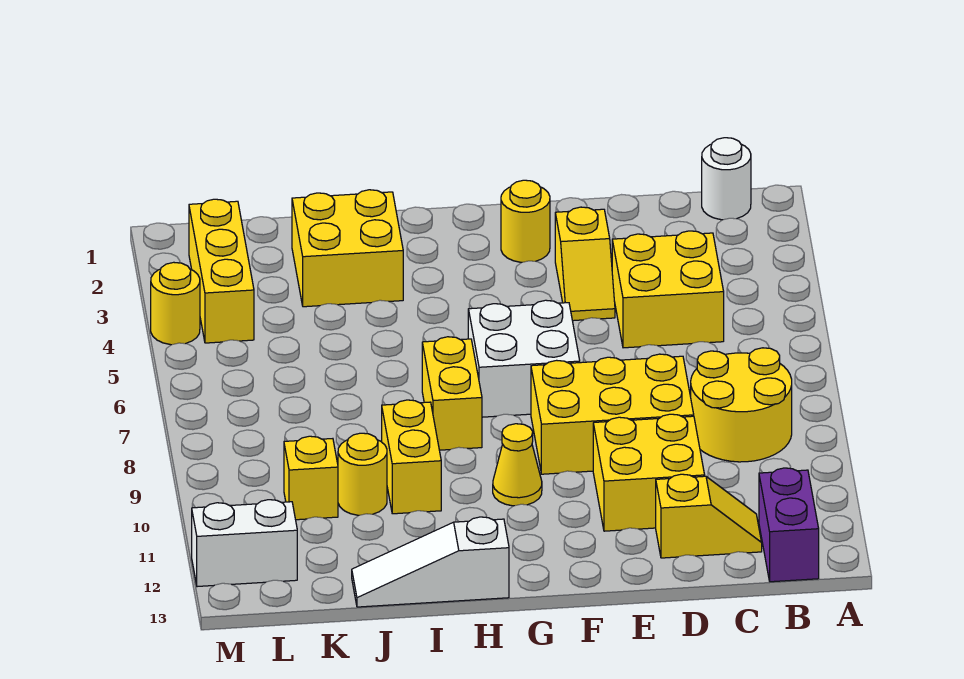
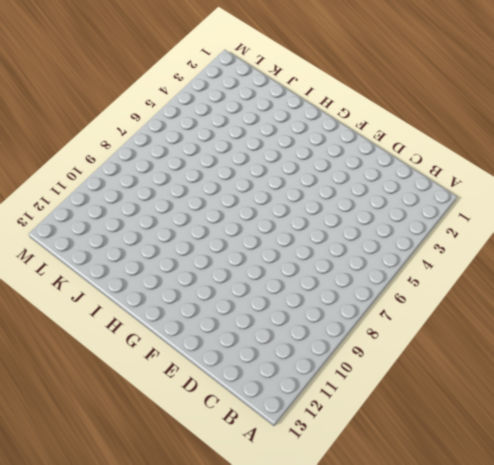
none -> white 1x1 round brick [702,138,751,220]
none -> yellow 2x2 round brick [691,348,792,462]
none -> purple 1x2 brick [759,468,819,582]

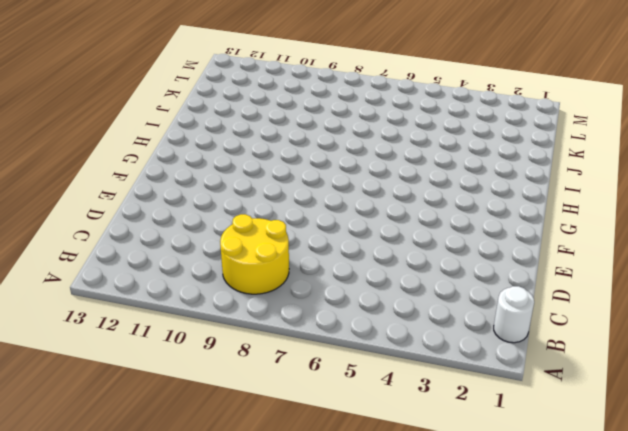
none -> purple 1x2 brick [759,468,819,582]
none -> yellow 2x2 brick [612,231,724,348]
none -> yellow 1x2 slope [656,474,762,558]

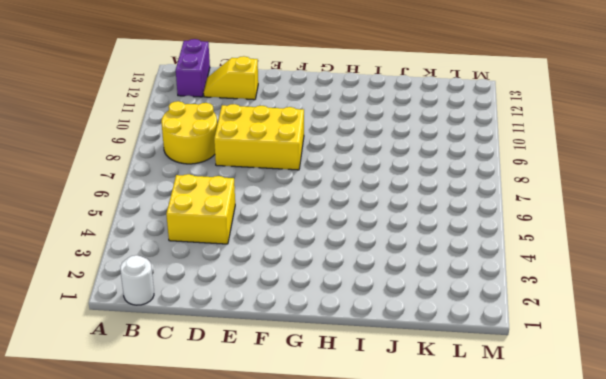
none -> yellow 2x2 brick [593,414,705,531]
none -> yellow 1x2 slope [555,207,615,321]
none -> yellow 1x1 round brick [501,180,550,262]

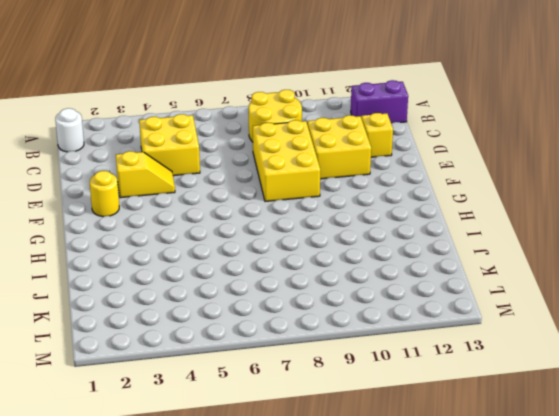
none -> white 2x2 brick [468,300,580,417]
none -> yellow 1x1 cone [493,424,542,506]
none -> yellow 1x2 brick [422,337,482,450]

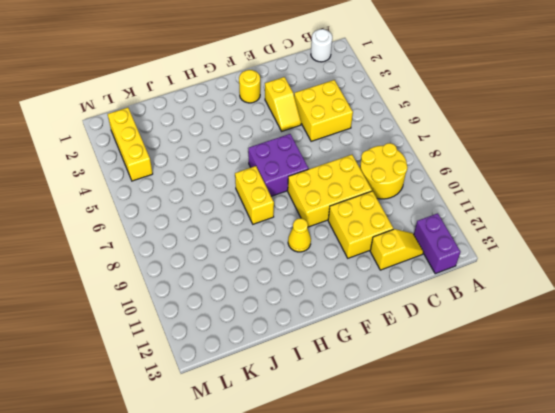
purple 2x2 brick [248,134,309,196] -> white 2x2 brick [468,300,580,417]
none -> white 1x3 slope [352,517,509,607]
none -> yellow 2x2 brick [292,190,403,307]
none -> yellow 1x2 brick [382,400,441,514]

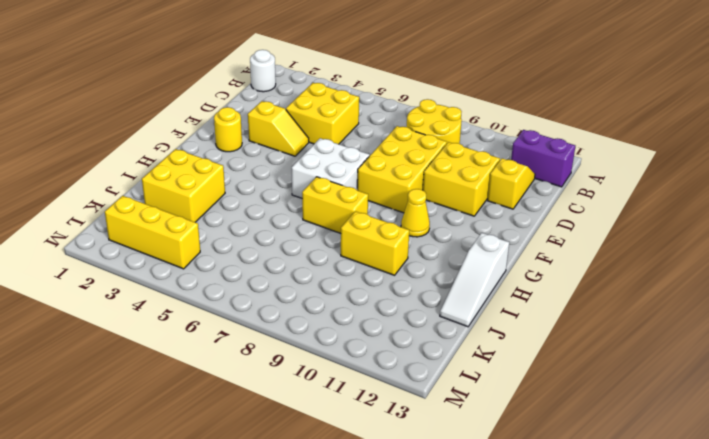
none -> yellow 1x1 round brick [338,433,387,515]
none -> yellow 1x1 brick [284,436,338,520]
none -> white 1x2 brick [192,500,297,587]

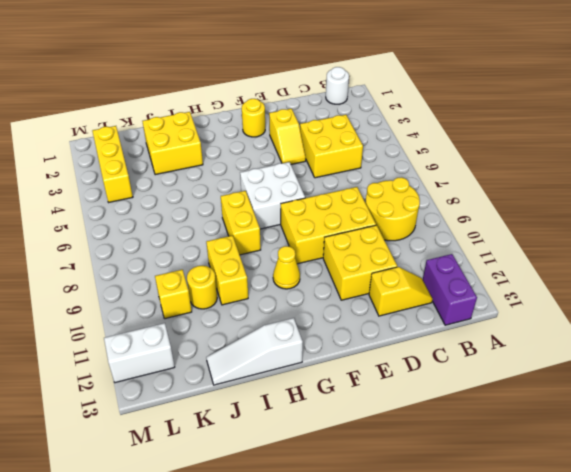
none -> yellow 1x1 round brick [151,262,200,345]

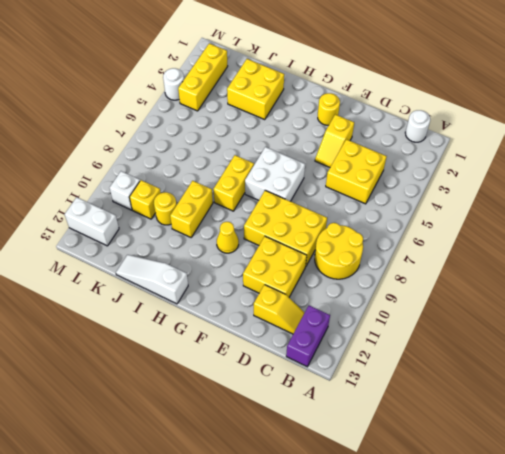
white 1x1 brick [110,171,140,210] -> none
white 1x1 round brick [163,68,184,100] -> yellow 1x1 round brick [151,262,200,345]

